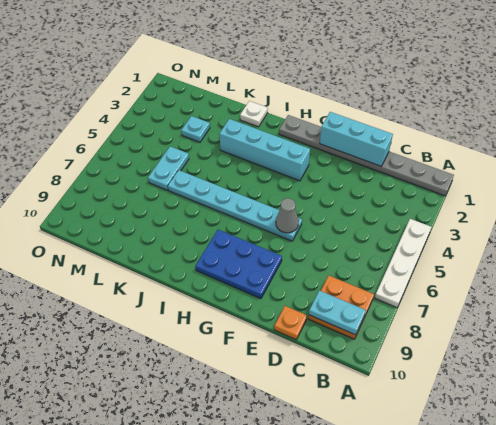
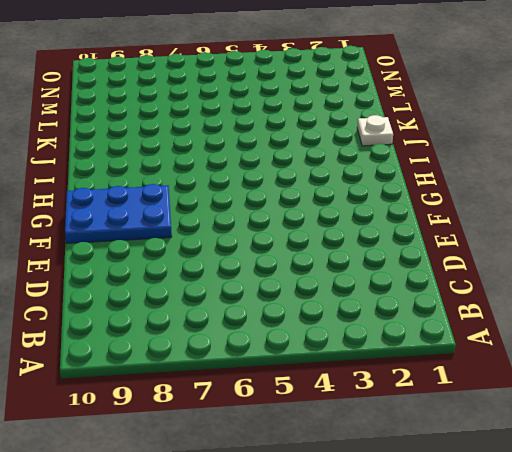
blue 2x3 plate [65,184,172,243] -> blue 2x3 plate turned to [195,230,282,299]
none -> grey 1x8 plate [279,115,454,196]
none -> white 1x4 plate [375,219,431,307]
none -> orange 2x2 plate [308,276,374,339]

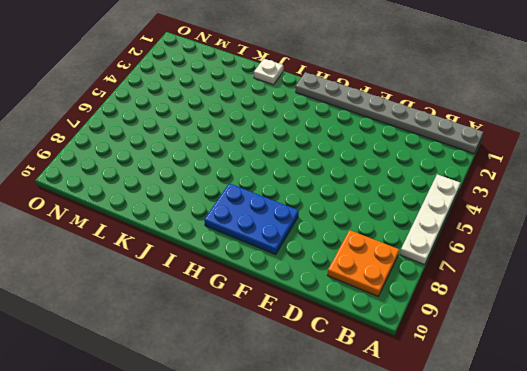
none -> orange 1x1 plate [274,306,307,340]
none -> cyan 1x6 plate [168,170,302,241]
none -> cyan 1x4 brick [219,119,310,181]

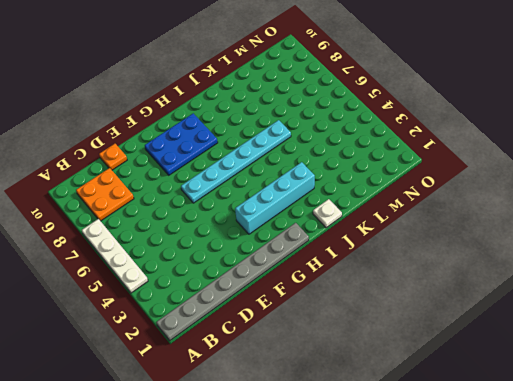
none -> cyan 1x1 plate [181,116,210,142]
none -> cyan 1x2 plate [148,146,189,190]
none -> cyan 1x2 plate [309,290,366,335]

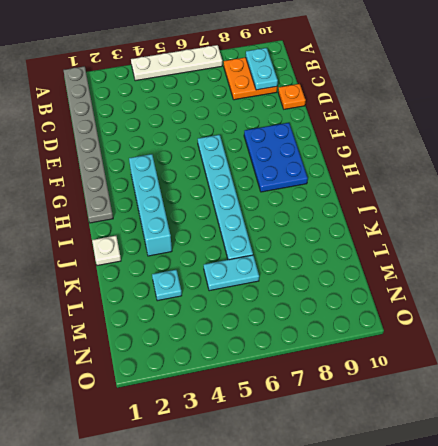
none -> cyan 1x3 brick [320,112,393,167]
none -> grey 1x1 cone [276,198,299,233]

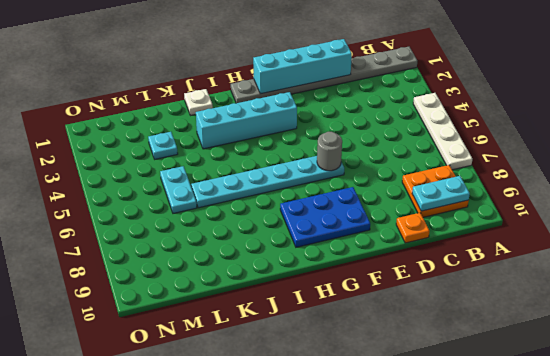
cyan 1x4 brick [253,39,352,94] -> cyan 1x3 brick [320,112,393,167]
grey 1x1 round brick [317,132,342,171] -> grey 1x1 cone [276,198,299,233]

